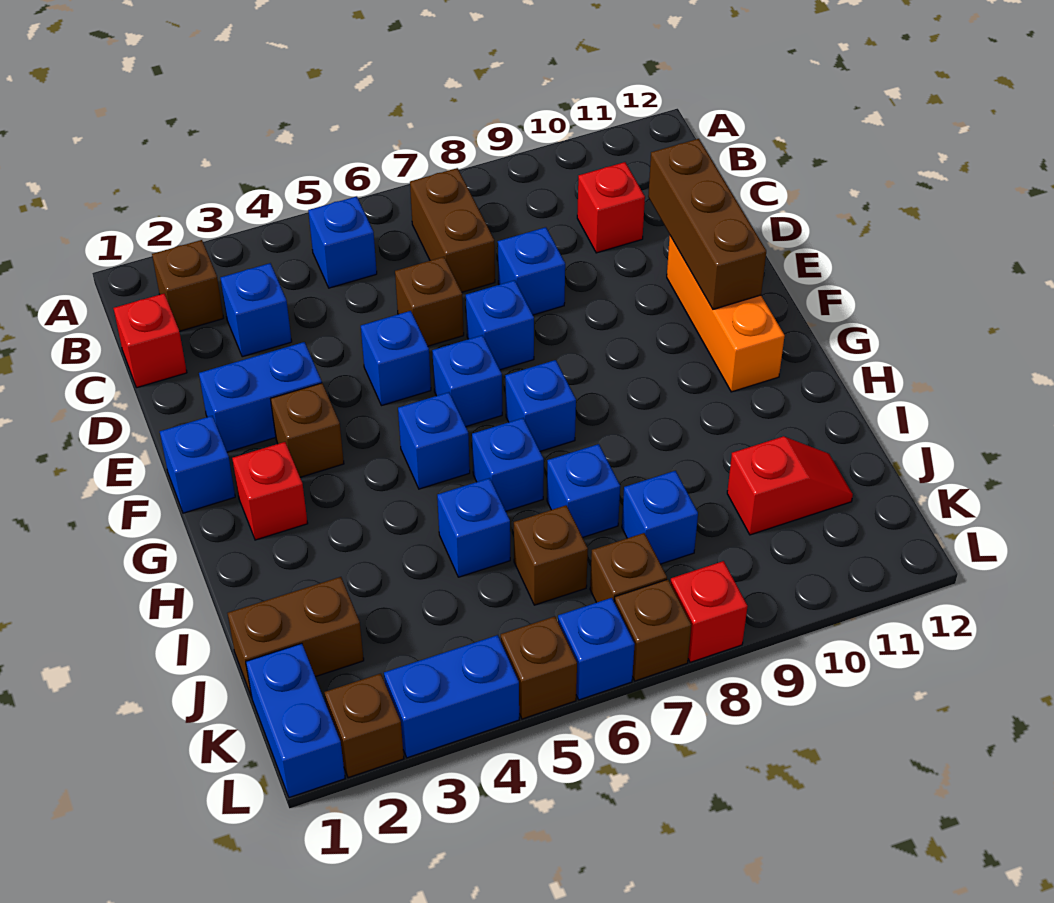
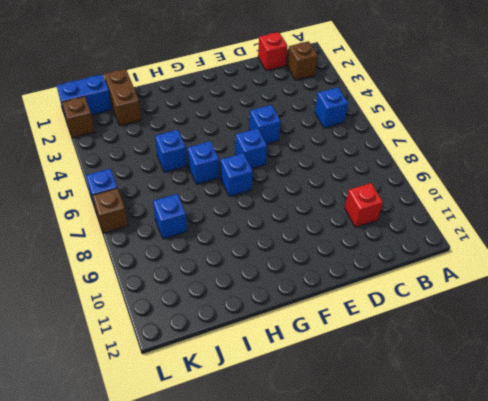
none -> brown 1x2 brick [410,168,495,292]
none -> blue 1x1 brick [221,263,292,357]
none -> brown 1x1 brick [395,257,464,346]
none -> blue 1x1 brick [498,227,565,315]

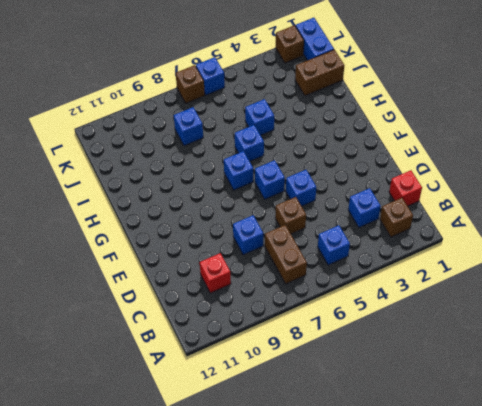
none -> blue 1x2 brick [199,342,322,452]
none -> blue 1x1 brick [466,280,534,370]
none -> orange 1x3 brick [667,236,785,392]
none -> blue 1x1 brick [160,416,235,513]

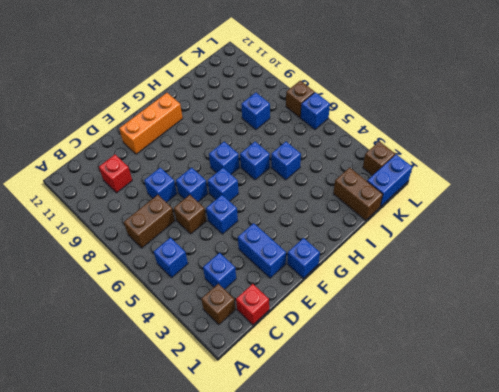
none -> brown 1x1 brick [271,383,344,477]
none -> red 1x1 brick [232,442,308,540]
none -> blue 1x1 brick [398,392,470,489]
none -> blue 1x1 brick [547,444,620,538]

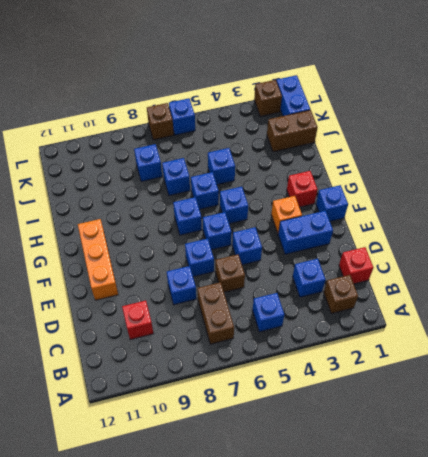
orange 1x1 brick [271,196,302,233] -> brown 1x1 brick [271,383,344,477]
none -> brown 1x1 brick [514,505,588,605]
none -> red 1x2 slope [727,436,853,535]
none -> brown 1x1 brick [590,533,667,603]
none -> blue 1x2 brick [384,635,519,758]

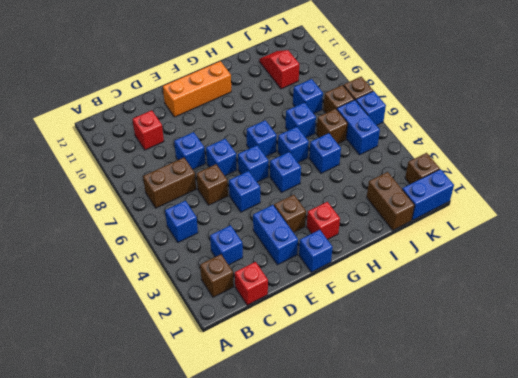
blue 1x2 brick [337,100,380,155] -> blue 1x2 brick moved to [384,635,519,758]
none -> brown 1x1 brick [501,616,577,719]
none -> red 1x1 brick [670,561,747,662]
none -> brown 1x3 brick [648,139,766,309]

